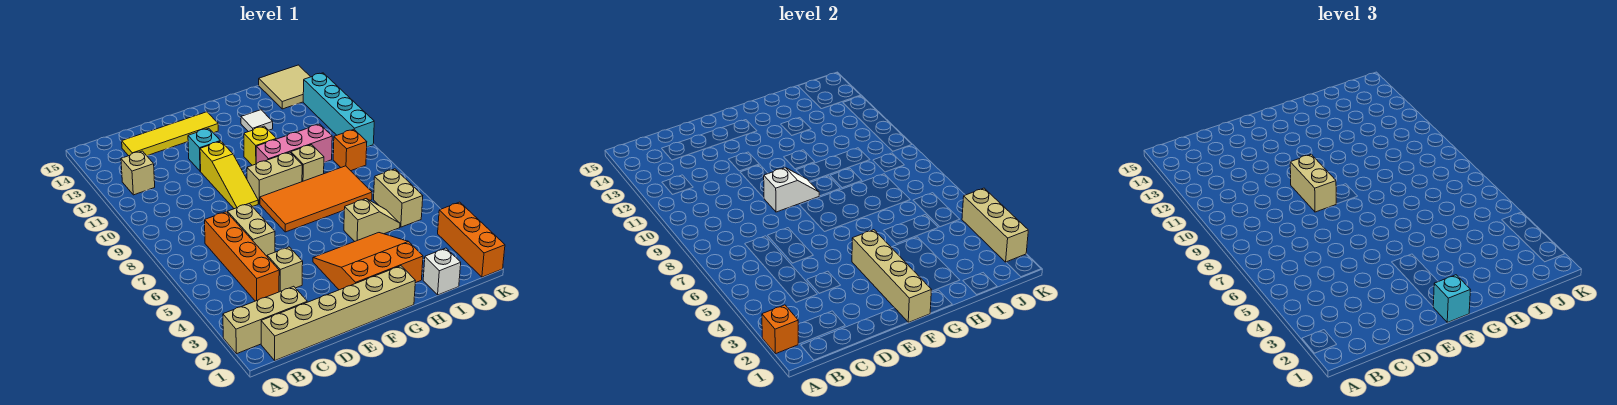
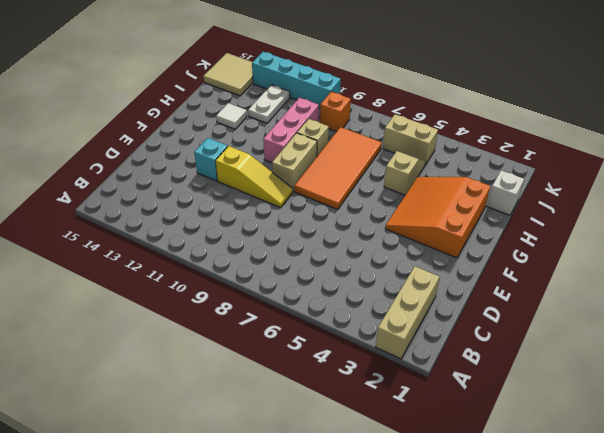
white 1x2 plate [248,85,290,123] -> none
none -> tan 1x6 brick [261,266,415,360]
none -> tan 1x1 brick [121,151,155,195]
none -> orange 1x4 brick [205,212,279,301]

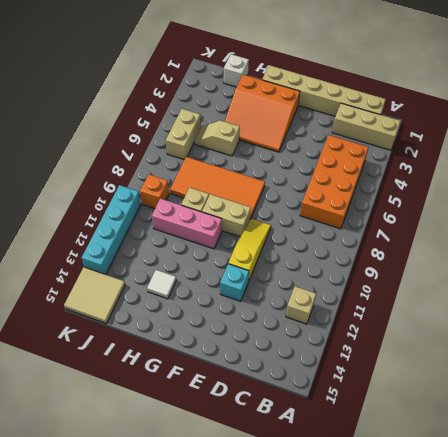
orange 2x4 brick [300,135,368,229] -> orange 1x4 brick [205,212,279,301]
none -> yellow 1x4 tile [122,112,218,156]
none -> tan 1x1 brick [267,247,303,292]
none -> tan 1x2 brick [228,204,275,256]

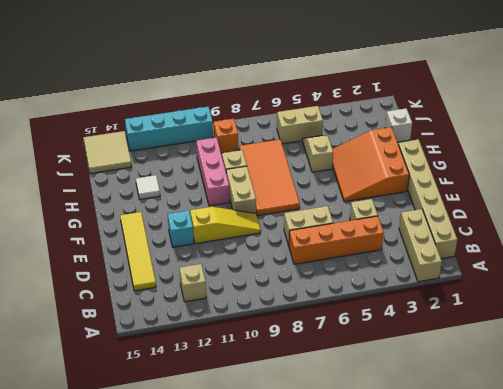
none -> yellow 1x1 brick [244,126,276,165]
none -> orange 1x3 brick [438,202,505,277]
none -> orange 1x1 brick [762,305,798,354]

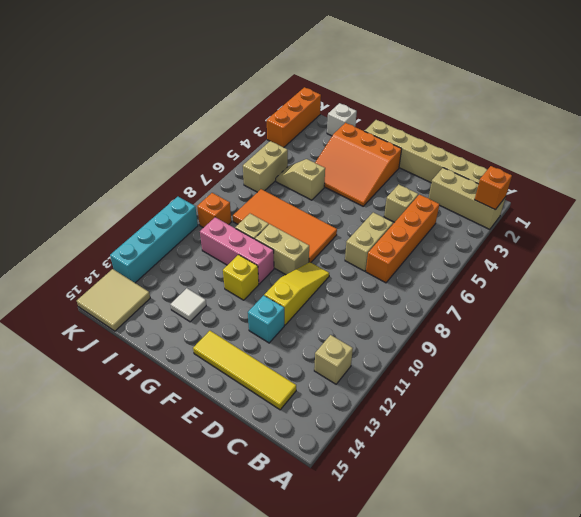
none -> white 1x2 slope [764,168,819,212]
none -> tan 1x4 brick [852,230,931,322]
none -> tan 1x3 brick [962,188,1028,262]

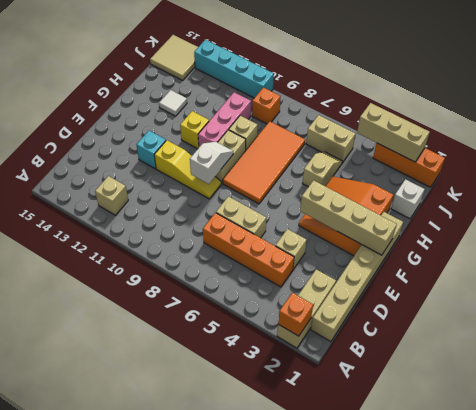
none -> yellow 1x4 tile [122,112,218,156]
none -> tan 1x2 brick [1290,154,1336,212]
none -> cyan 1x1 brick [1433,275,1470,322]

